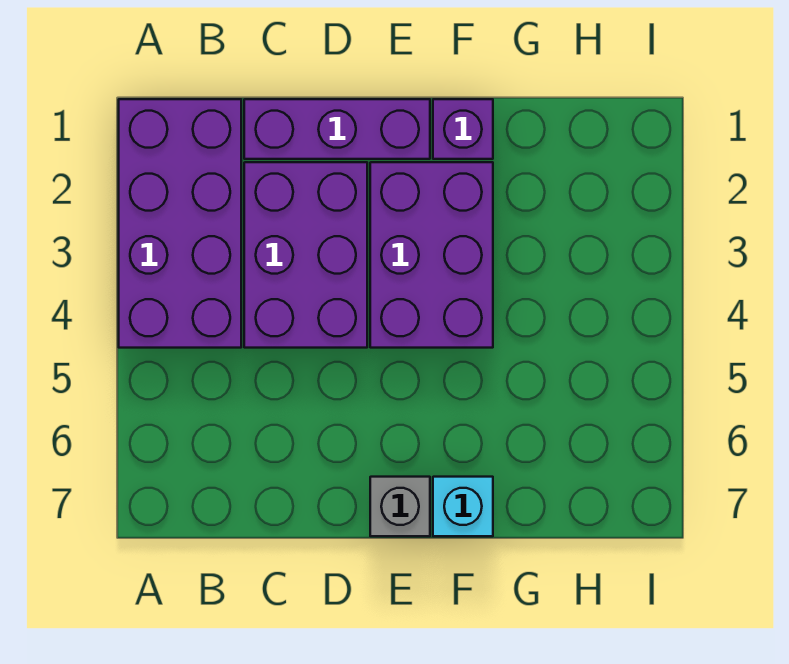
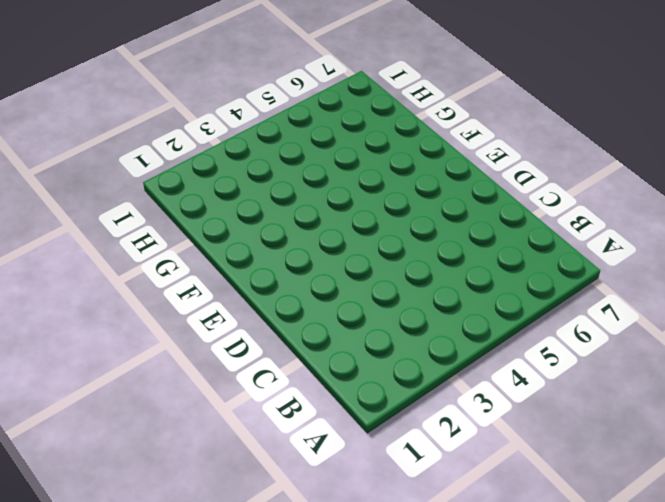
none -> purple 2x4 brick [119,99,241,348]
none -> purple 1x3 brick [244,99,430,159]

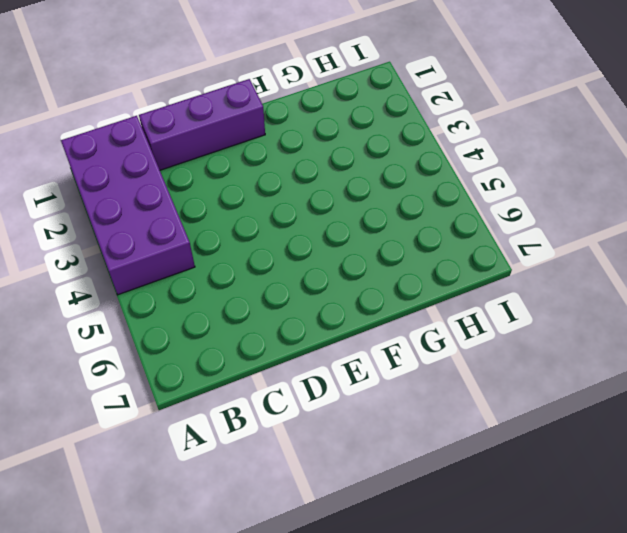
none -> purple 2x3 brick [244,162,367,348]
none -> purple 2x3 brick [370,162,493,348]

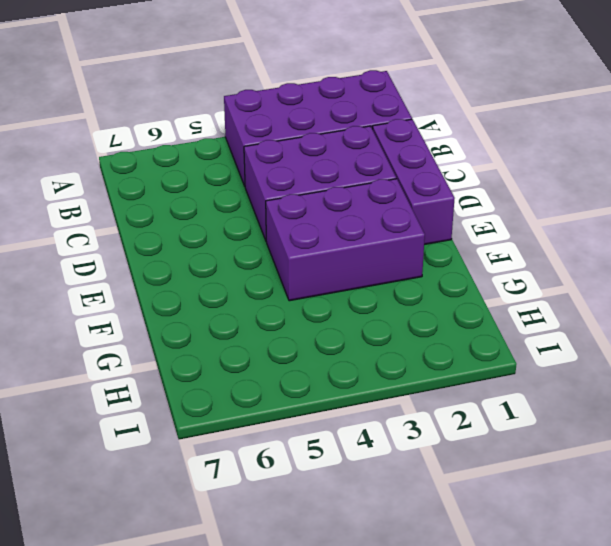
none -> grey 1x1 brick [370,477,430,536]
none -> purple 1x1 brick [433,99,493,159]

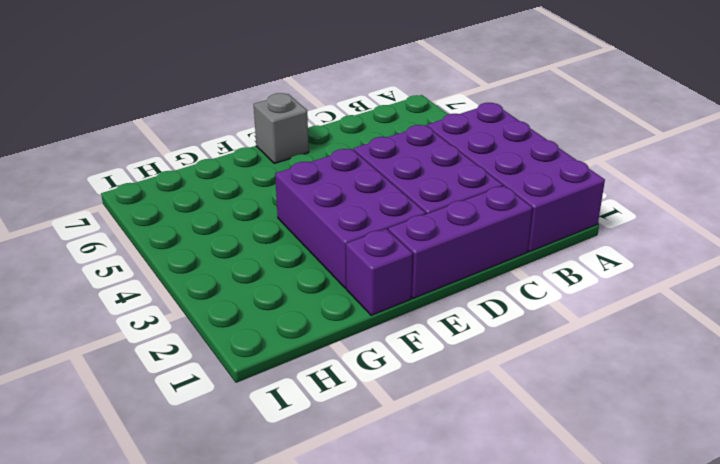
none -> cyan 1x1 brick [433,477,493,536]

